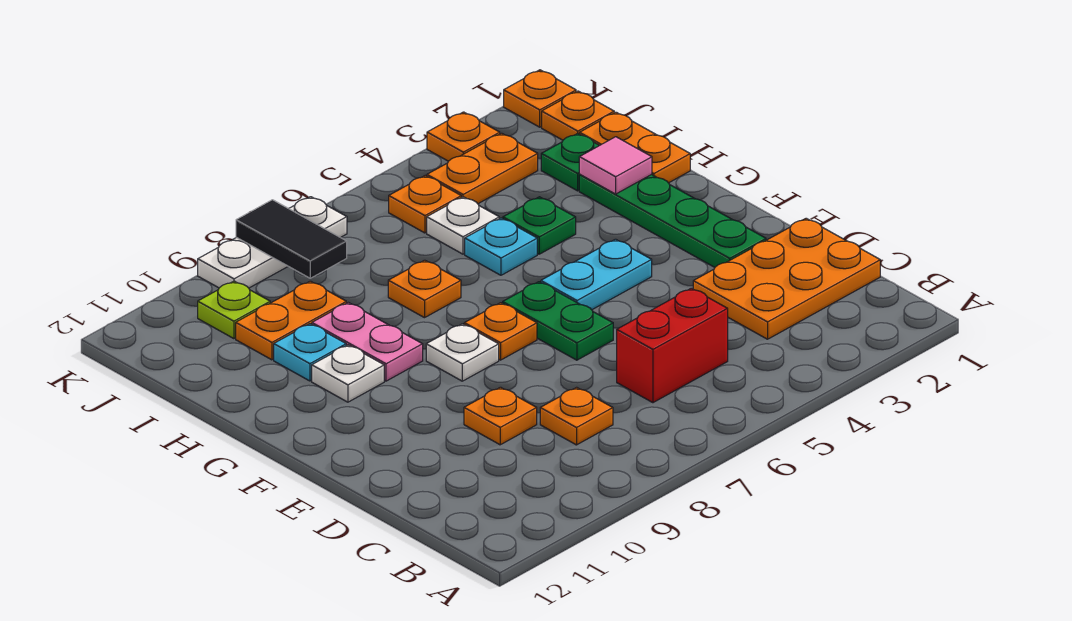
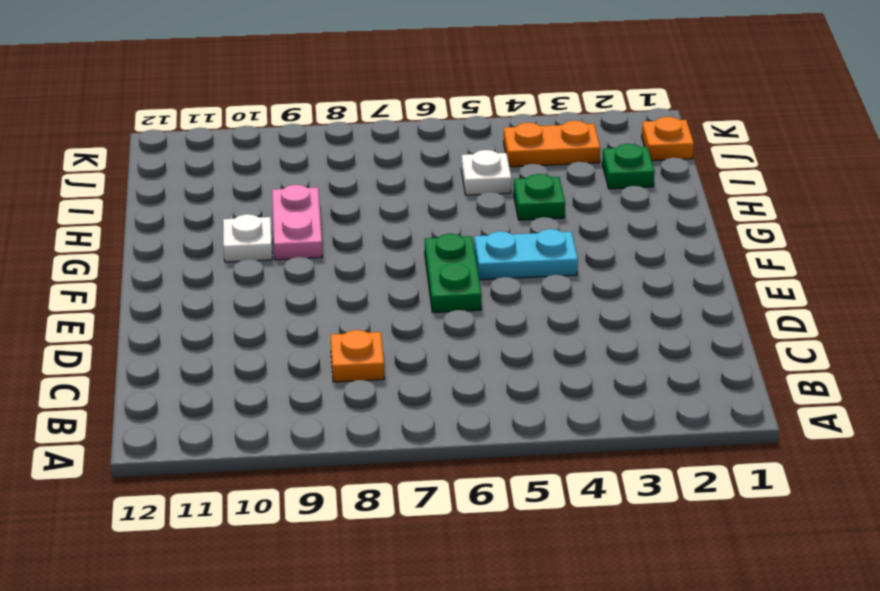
none -> orange 2x3 plate [693,218,880,339]
none -> red 1x2 brick [617,288,728,403]
none -> orange 1x1 plate [464,387,537,445]

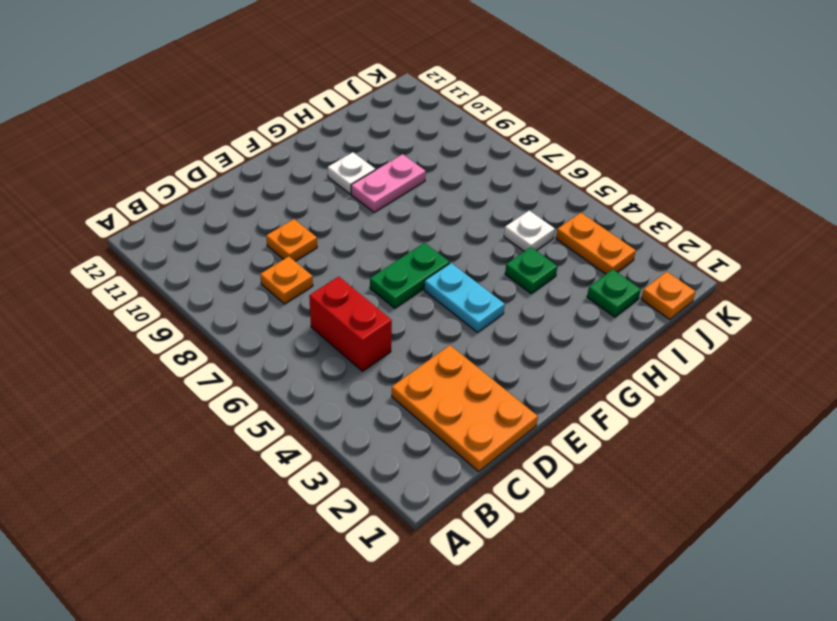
none -> green 1x4 plate [579,174,766,267]
none -> orange 1x1 plate [464,303,537,360]
none -> white 1x1 plate [426,324,499,381]

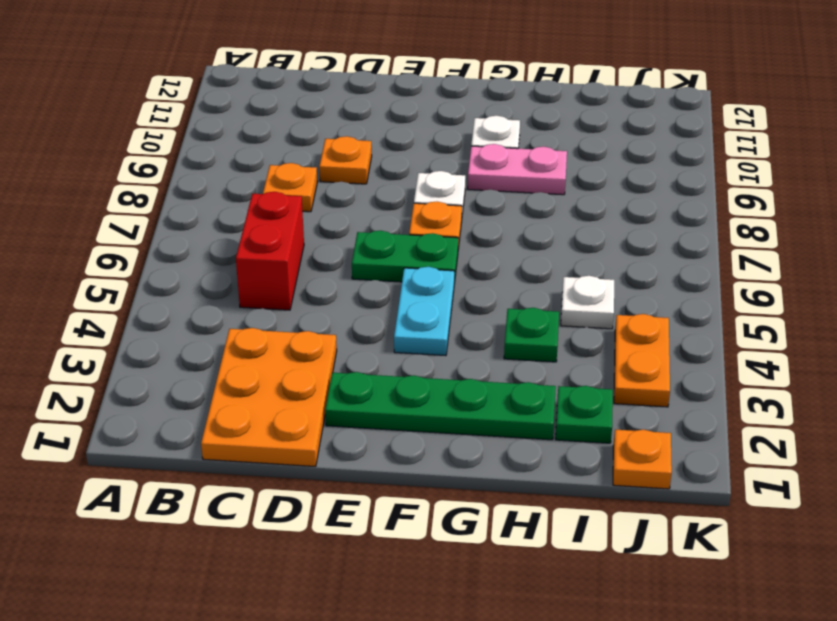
none -> orange 1x2 plate [580,112,690,183]
none -> cyan 1x1 plate [465,218,537,275]
none -> orange 1x1 plate [388,260,461,318]

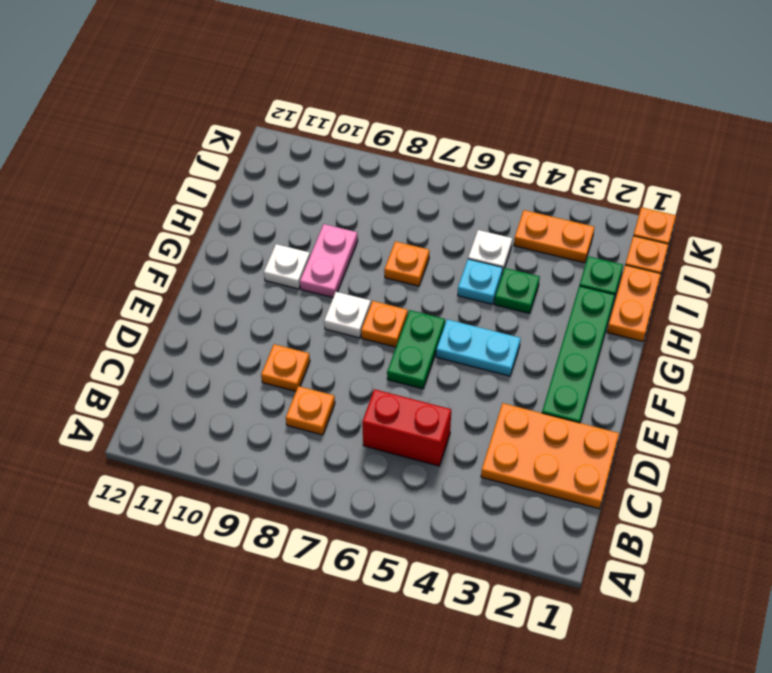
none -> cyan 1x1 plate [274,324,346,381]
none -> orange 1x2 plate [236,281,346,360]
none -> orange 1x1 plate [389,176,461,233]

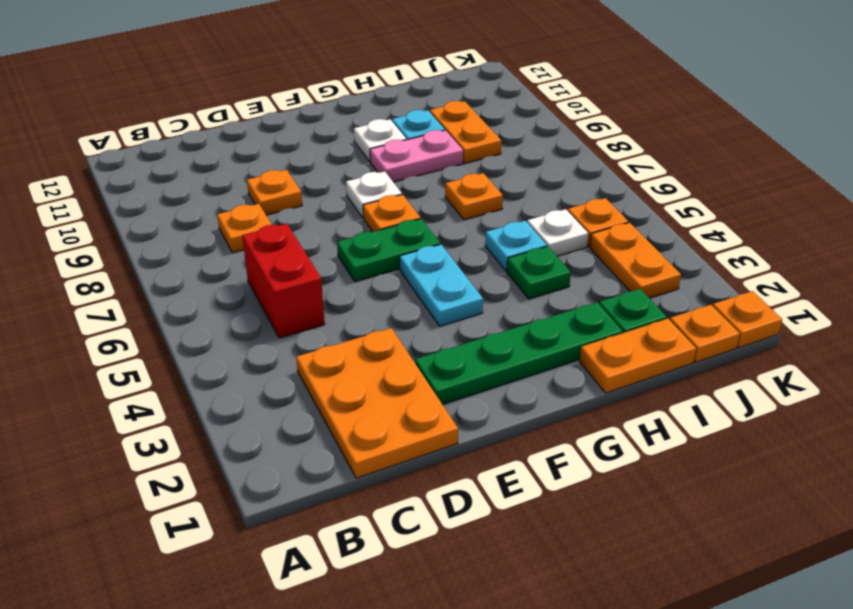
none -> lime 1x1 plate [198,281,270,339]
none -> orange 1x1 plate [427,112,500,161]
none -> white 1x3 plate [198,197,347,288]

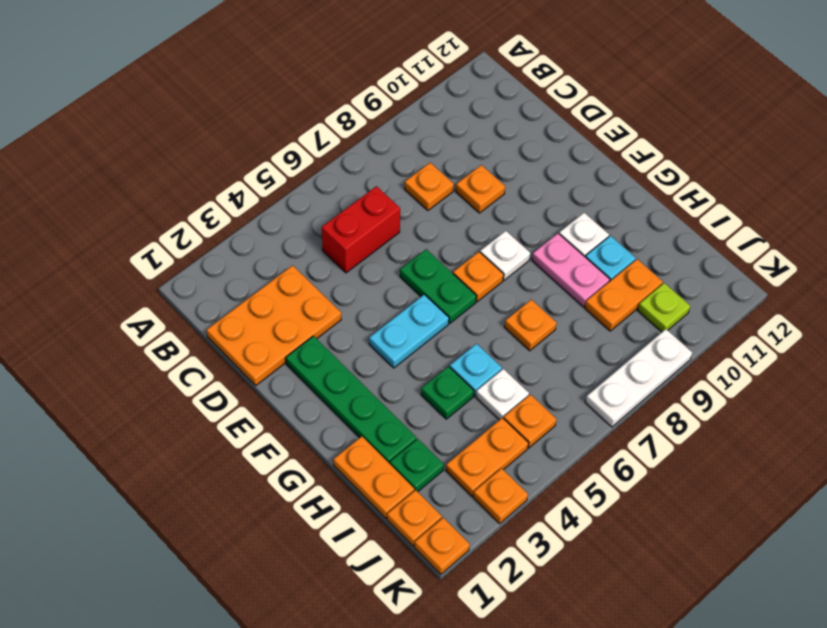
none -> pink 1x1 tile [579,137,652,194]
none -> black 1x2 tile [236,200,347,278]

